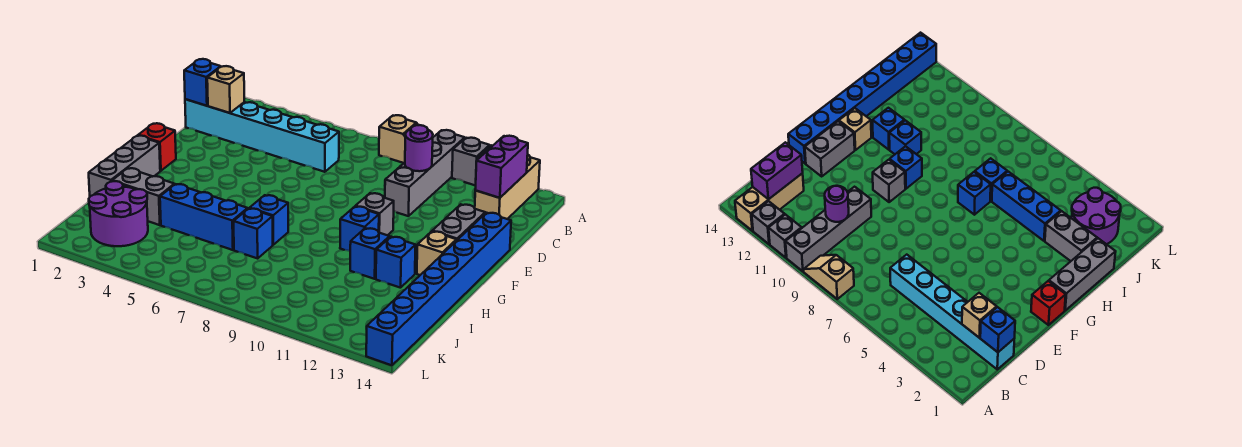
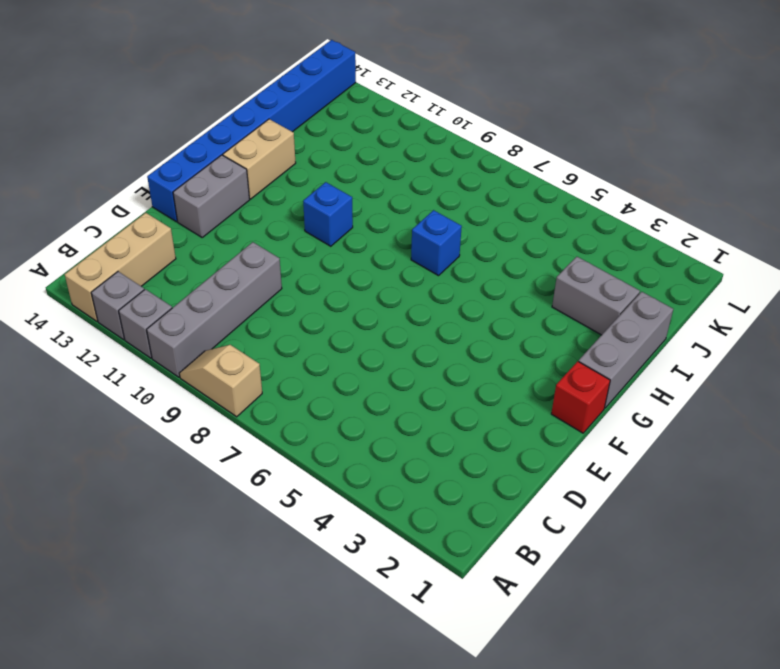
tan 1x2 brick [223,119,296,199] -> tan 1x1 brick [417,231,456,275]
none -> cyan 1x6 brick [185,99,339,172]
none -> grey 1x1 brick [356,193,394,235]
none -> blue 1x1 brick [350,228,390,279]

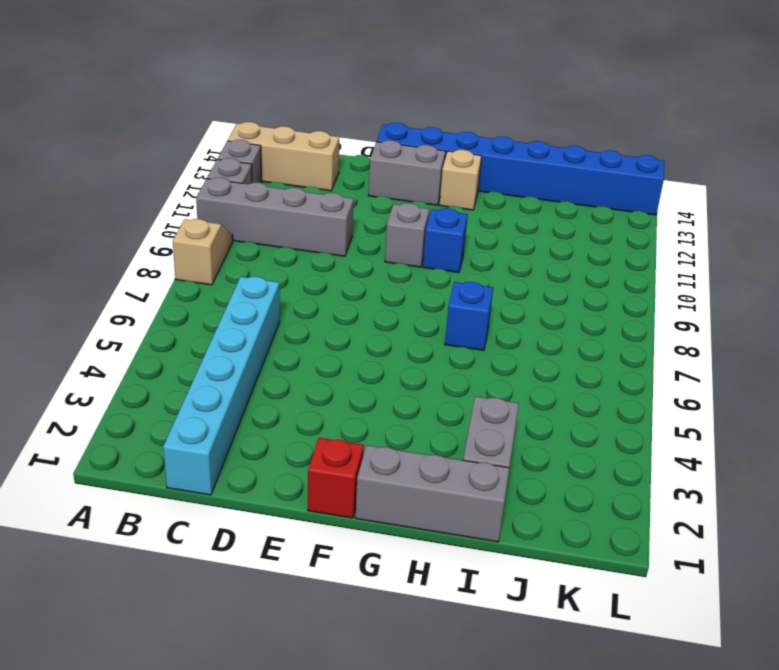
none -> blue 1x1 brick [350,228,390,279]
none -> blue 1x1 brick [376,237,416,288]
none -> blue 1x3 brick [160,184,248,250]

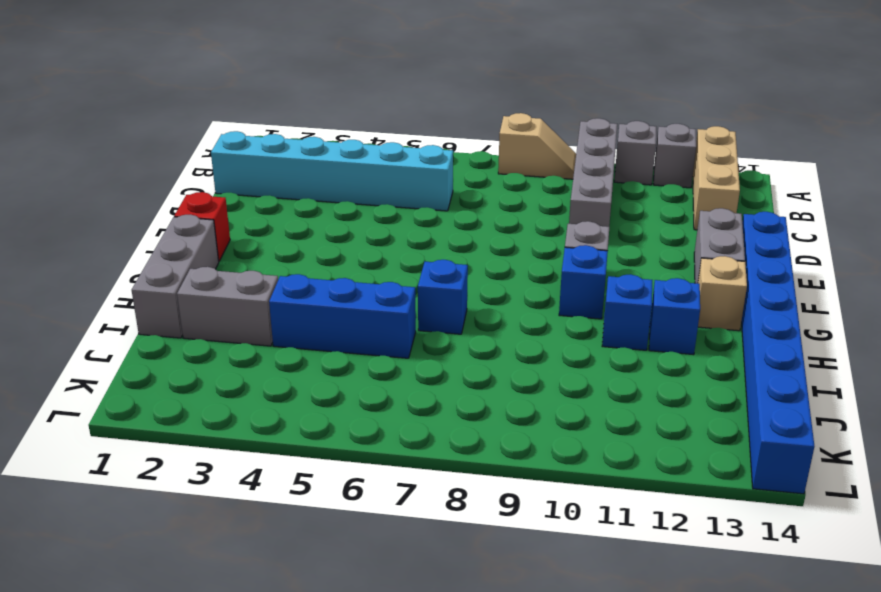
none -> blue 1x1 brick [234,208,273,258]
none -> purple 2x2 round brick [89,181,148,246]
none -> purple 1x2 brick [475,136,528,198]

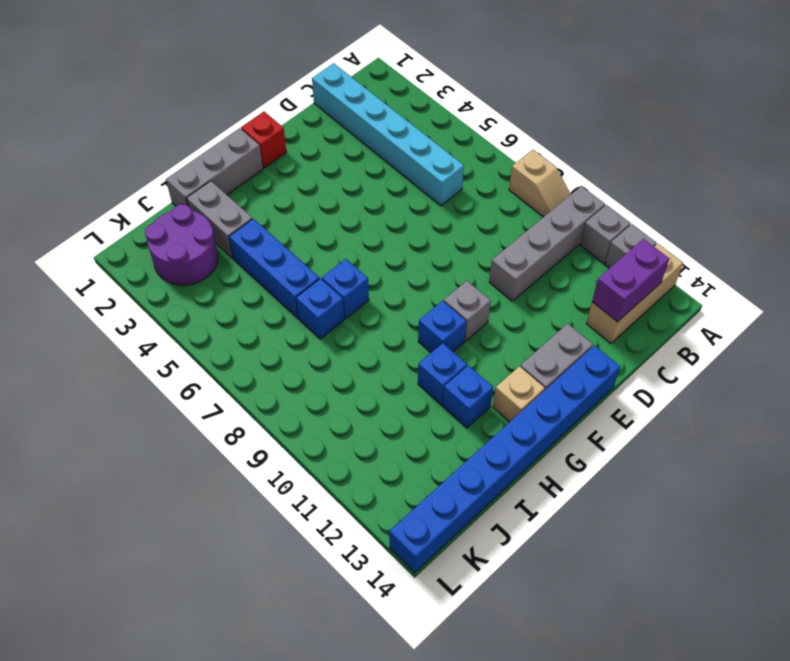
none -> blue 1x1 brick [184,59,221,106]
none -> tan 1x1 brick [207,66,244,113]
none -> purple 1x1 round brick [405,125,433,171]

